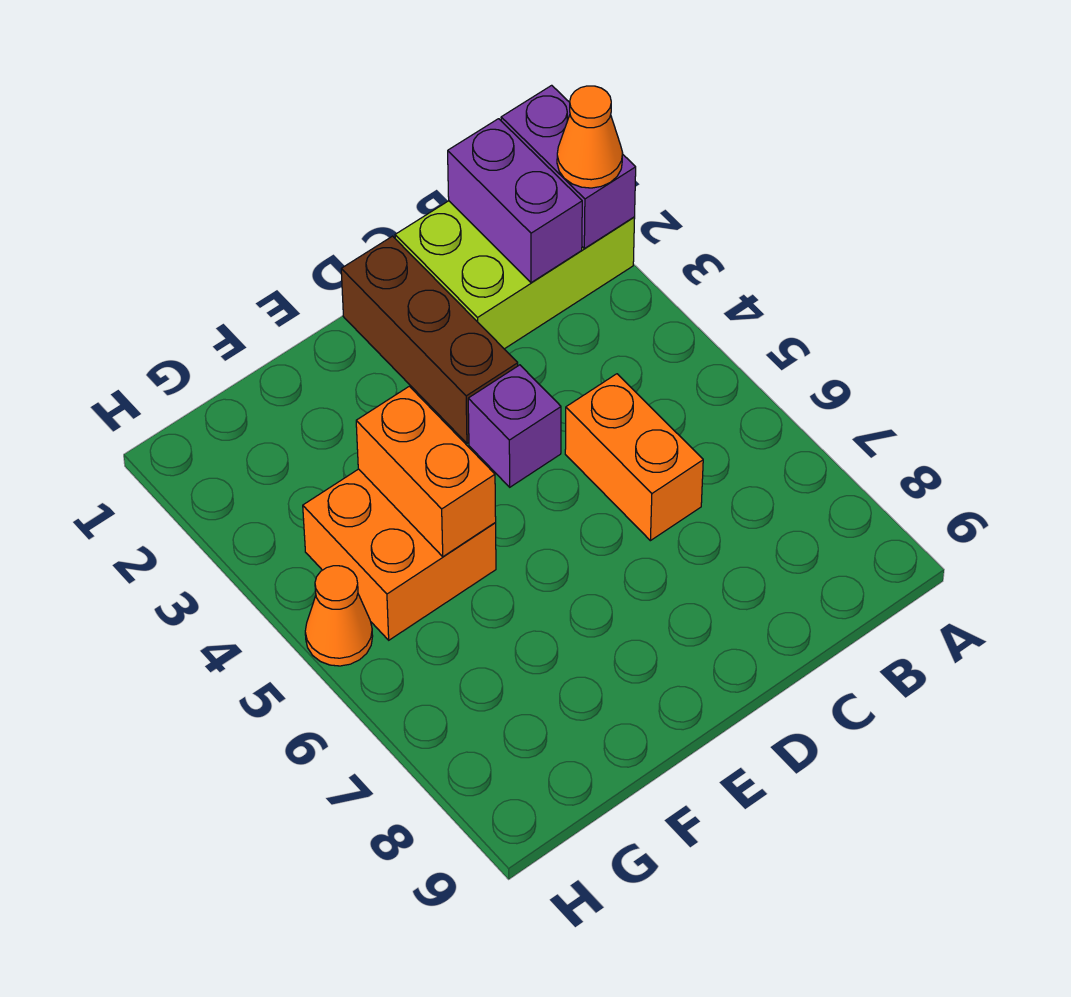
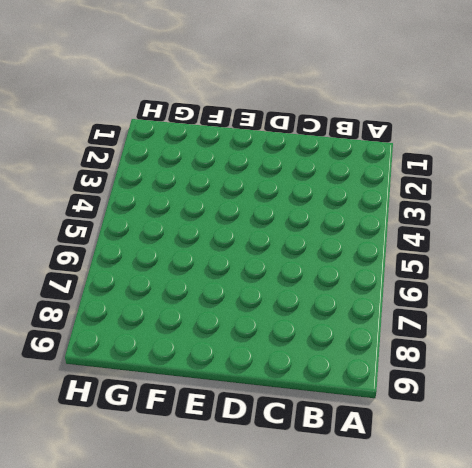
none -> lime 2x3 brick [395,201,635,349]
none -> orange 1x2 brick [565,374,703,541]

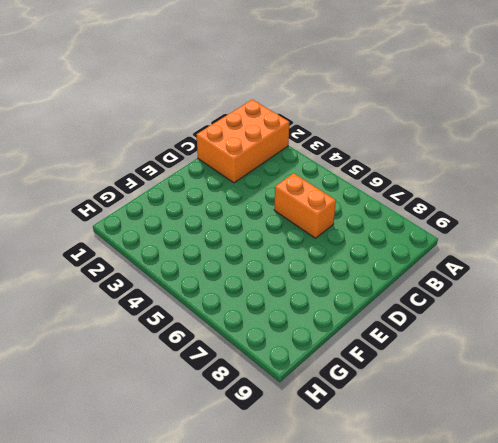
orange 2x3 brick [197,99,289,183] -> lime 2x3 brick [395,201,635,349]
none -> brown 1x3 brick [341,236,518,443]
none -> purple 1x1 brick [468,365,561,487]

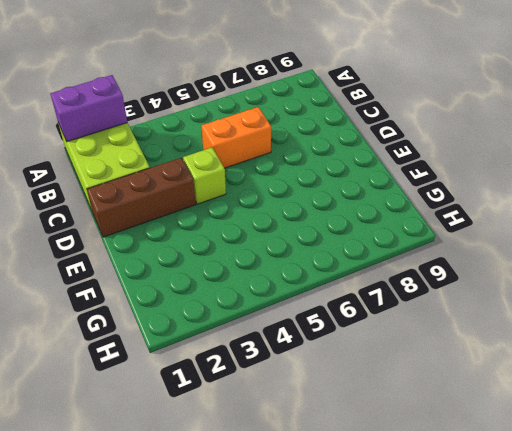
lime 1x1 brick [183,148,226,204] -> purple 1x1 brick [468,365,561,487]
none -> orange 2x2 brick [303,469,496,640]
none -> orange 1x1 cone [305,566,373,666]

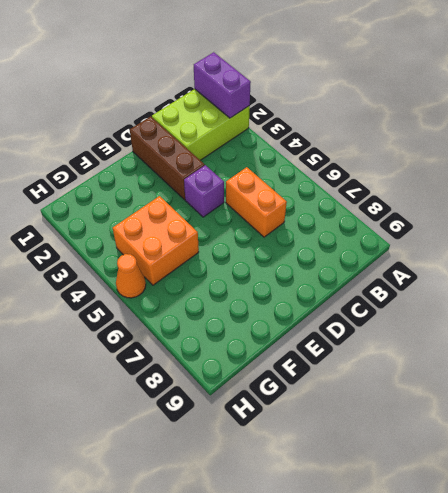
none -> purple 1x2 brick [448,119,582,283]
none -> orange 1x2 brick [356,386,496,557]

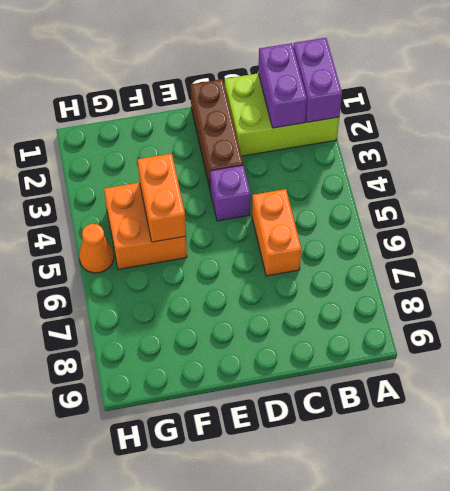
none -> orange 1x1 cone [557,86,623,188]

